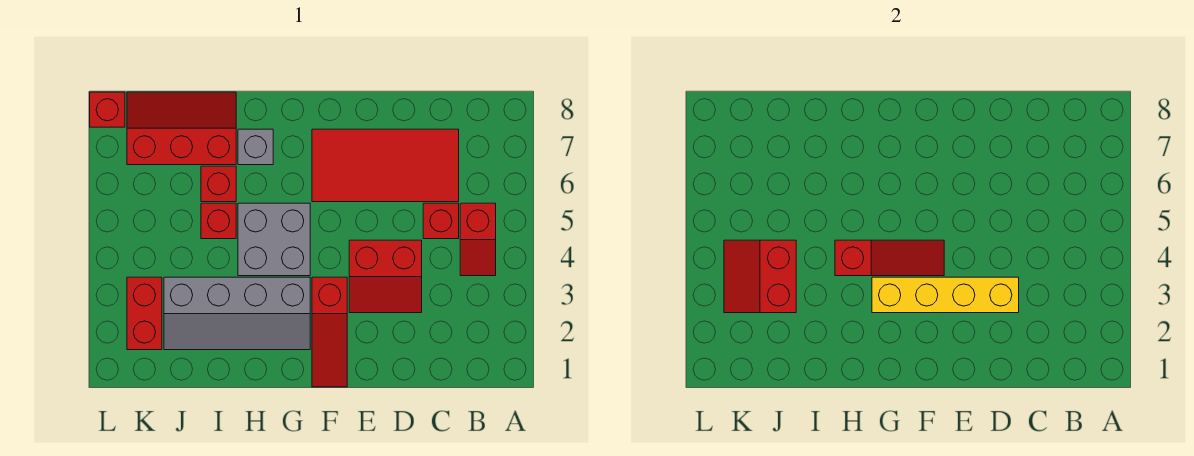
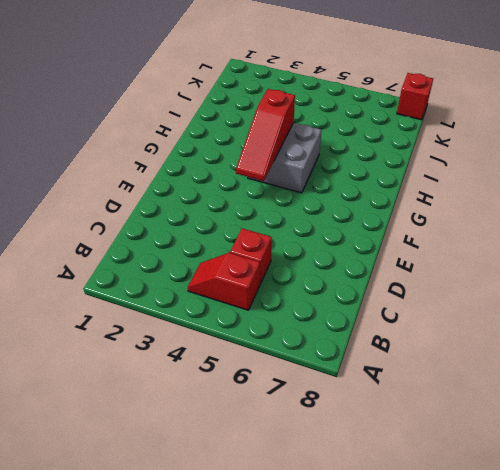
none -> red 2x4 tile [312,129,459,202]
none -> red 2x2 slope [349,240,422,313]
none -> red 1x3 slope [312,277,347,387]

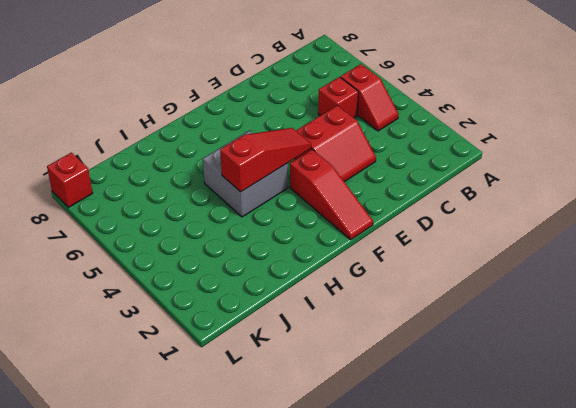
none -> red 2x4 tile [312,129,459,202]
none -> grey 2x4 slope [164,277,310,350]
none -> grey 1x1 brick [238,129,273,165]

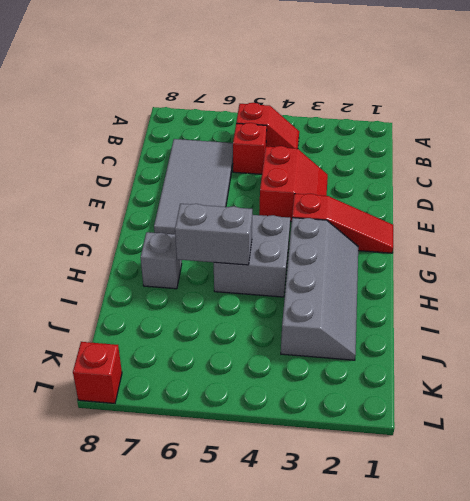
grey 2x4 tile [154,139,233,234] -> red 2x4 tile [312,129,459,202]
grey 1x2 brick [175,204,252,265] -> none
none -> red 1x1 brick [201,203,236,239]
none -> red 1x1 brick [201,166,236,202]
none -> red 2x3 slope [127,92,236,165]

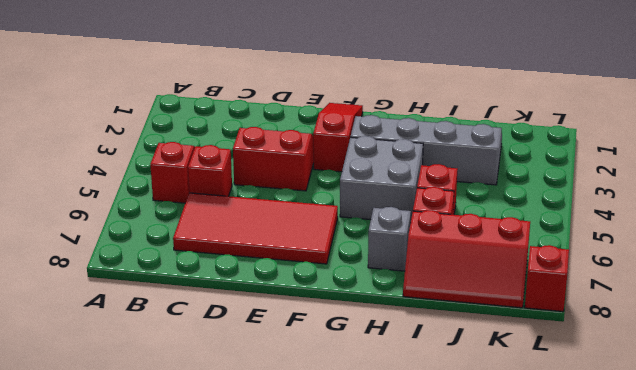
none -> red 1x2 brick [127,277,162,350]
none -> yellow 1x4 brick [872,277,1019,313]
none -> red 1x3 slope [835,240,944,276]

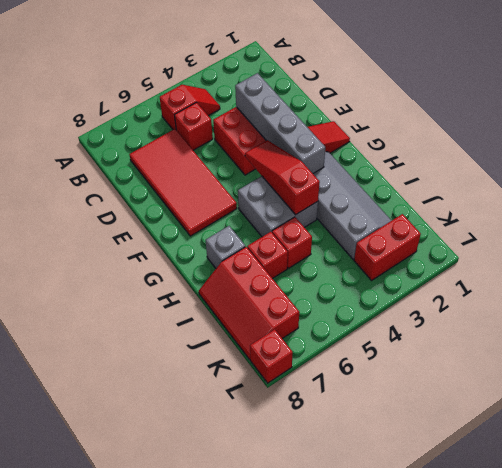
grey 1x4 brick [235,73,325,173] -> yellow 1x4 brick [872,277,1019,313]
none -> red 2x2 slope [724,240,796,313]

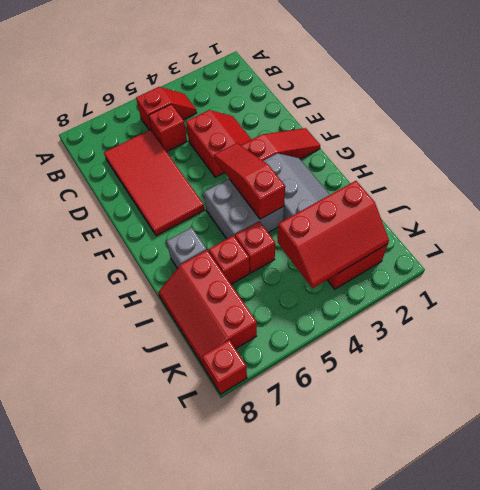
red 2x3 slope [278,181,389,288] -> red 2x2 slope [724,240,796,313]
none -> yellow 1x4 brick [872,277,1019,313]

